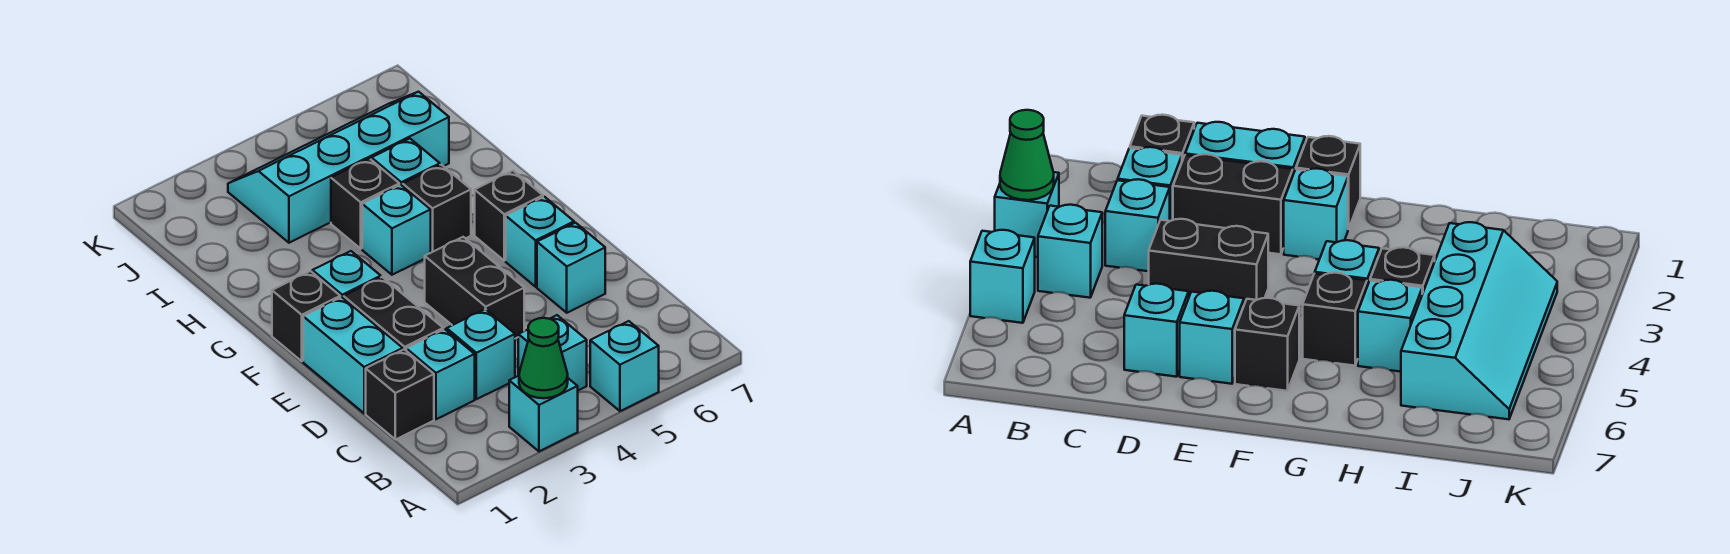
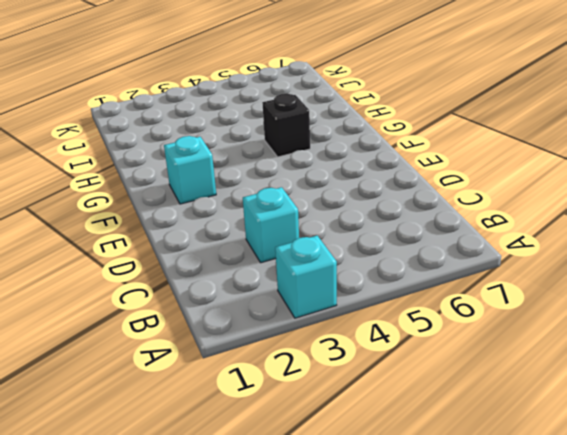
none -> cyan 1x1 brick [590,321,659,411]
none -> cyan 1x1 brick [518,315,587,390]
none -> black 1x1 brick [366,349,434,440]

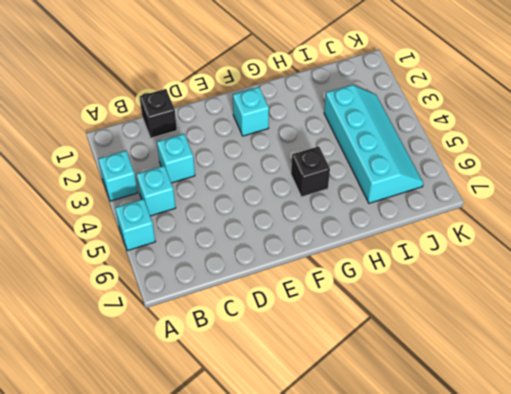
none -> cyan 1x1 brick [406,329,475,419]
none -> cyan 1x2 brick [303,297,403,413]
none -> black 1x2 brick [344,277,443,350]

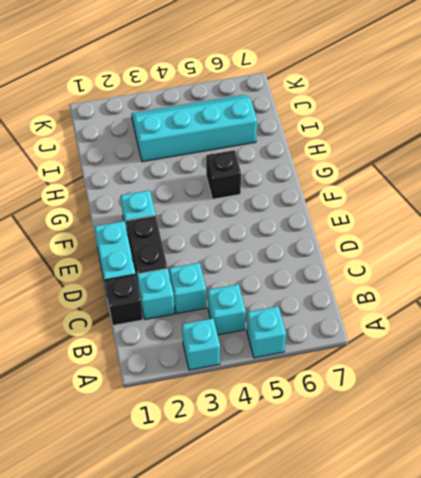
none -> black 1x2 brick [425,237,524,339]
none -> cyan 1x1 brick [537,223,605,313]
none -> cyan 1x1 brick [506,197,574,287]

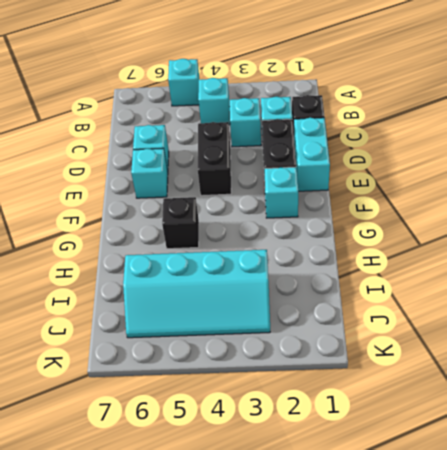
none -> cyan 1x1 brick [509,376,578,451]
none -> black 1x1 brick [272,271,340,361]
none -> black 1x1 brick [475,171,543,261]

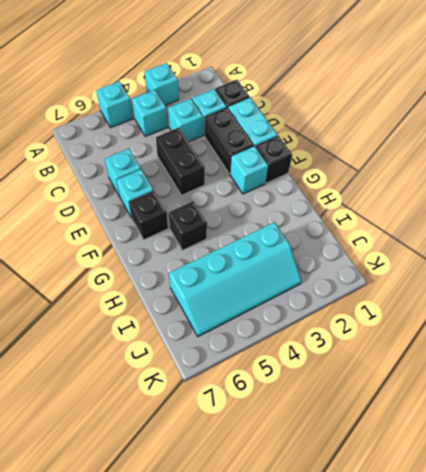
none -> cyan 1x1 brick [362,185,431,275]
none -> black 1x1 brick [331,159,399,249]
none -> cyan 1x1 brick [372,139,440,186]

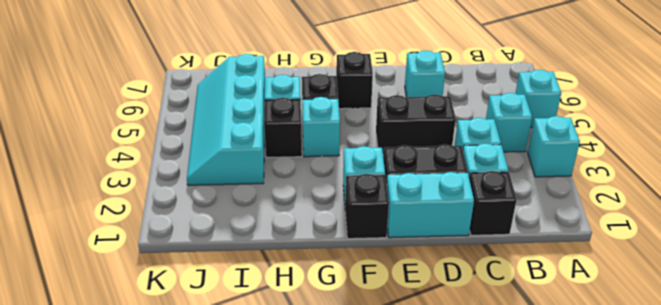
none -> cyan 1x1 brick [506,197,574,287]
none -> green 1x1 cone [519,318,568,398]

